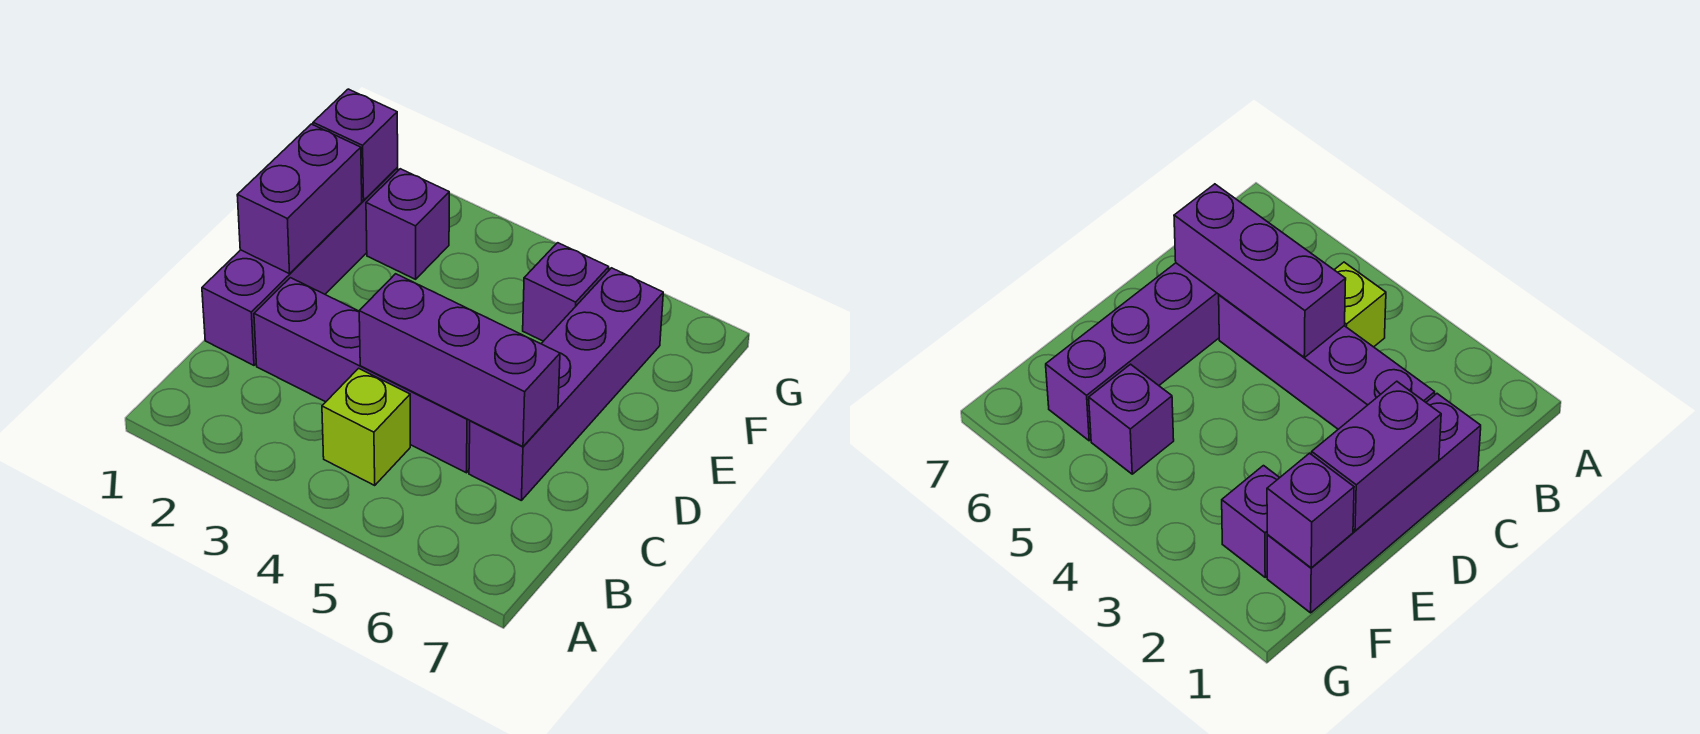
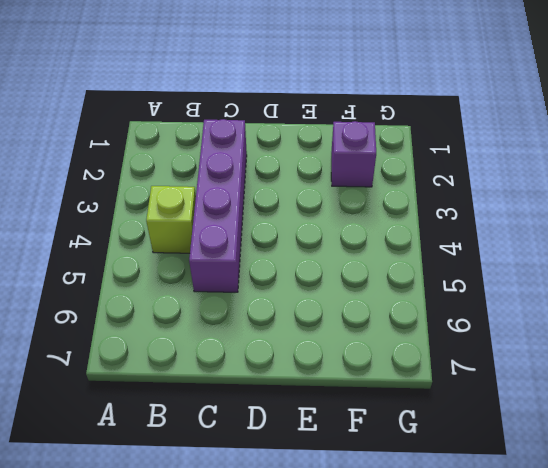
none -> purple 1x4 brick [202,168,398,365]
none -> purple 1x4 brick [469,268,663,500]

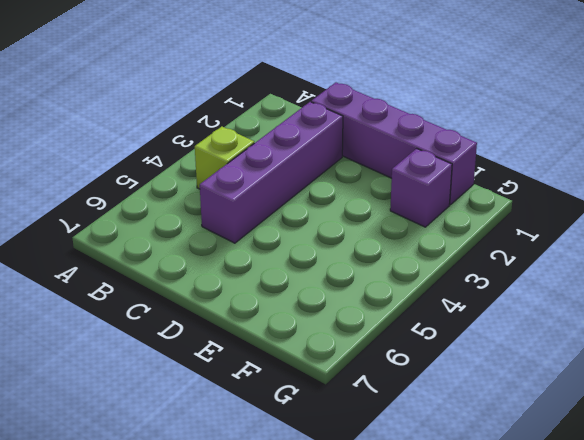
none -> purple 1x4 brick [469,268,663,500]
none -> purple 1x1 brick [523,243,609,341]

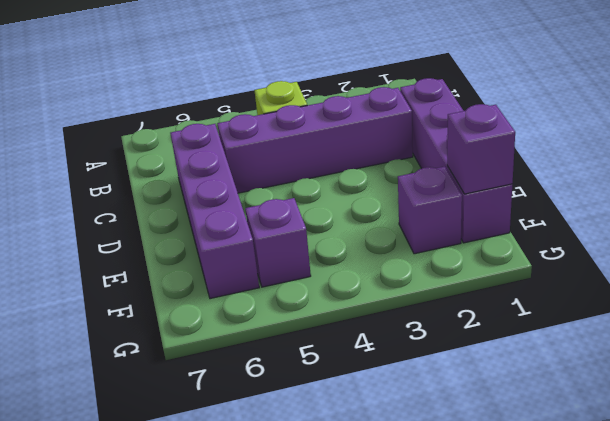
none -> purple 1x3 brick [359,274,560,447]
none -> purple 1x2 brick [237,124,362,274]

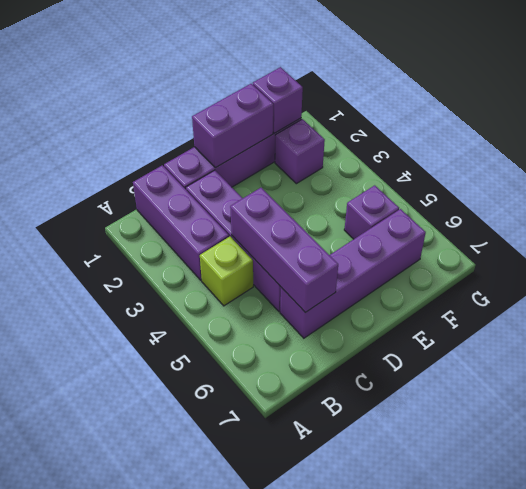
purple 1x3 brick [133,165,229,280] -> none

